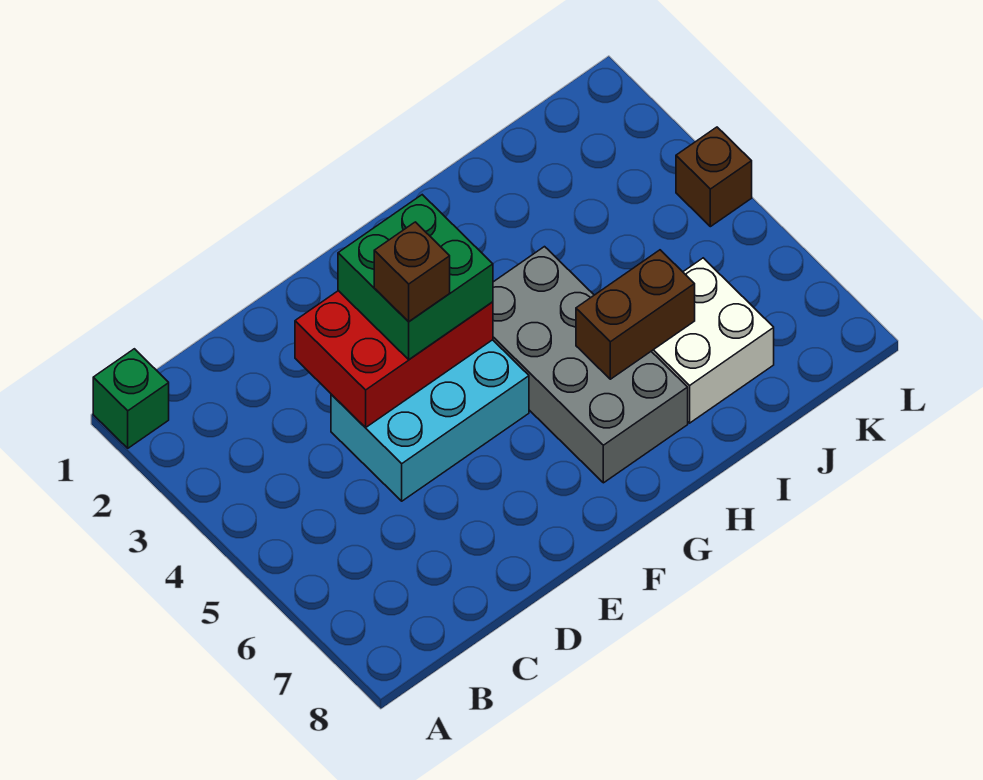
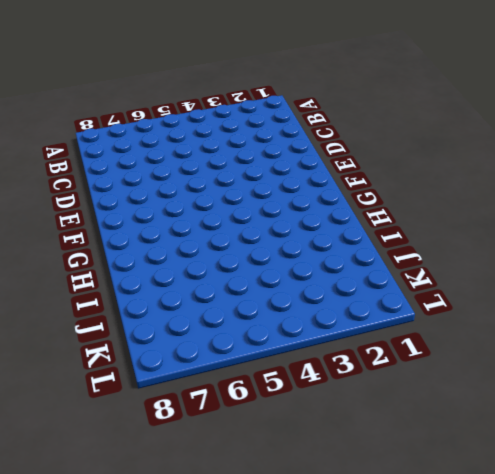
none -> green 1x1 brick [93,349,169,448]
none -> cyan 2x3 brick [331,340,529,501]

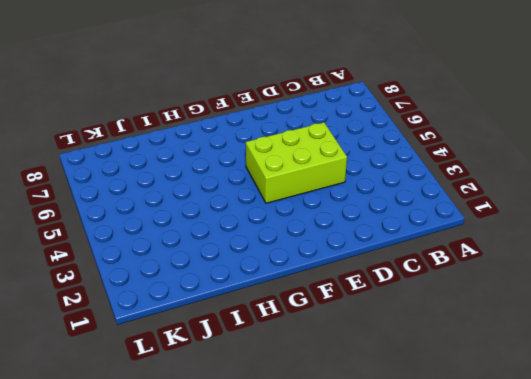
lime 2x3 brick [246,122,347,203] -> cyan 2x3 brick [331,340,529,501]
none -> green 1x1 brick [93,349,169,448]
none -> grey 2x4 brick [493,247,688,483]

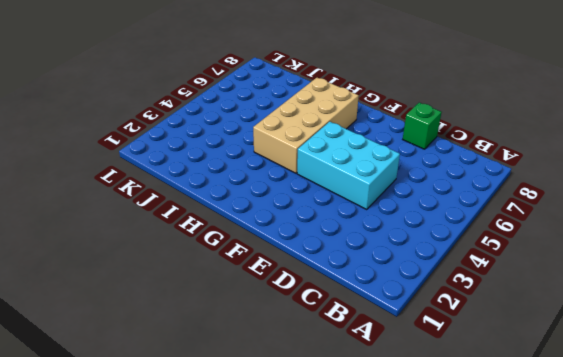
green 1x1 brick [403,103,442,149] -> green 1x1 brick moved to [93,349,169,448]
tan 2x4 brick [253,78,359,173] -> grey 2x4 brick [493,247,688,483]
none -> white 2x2 brick [651,258,774,423]
none -> brown 1x1 brick [676,127,752,227]

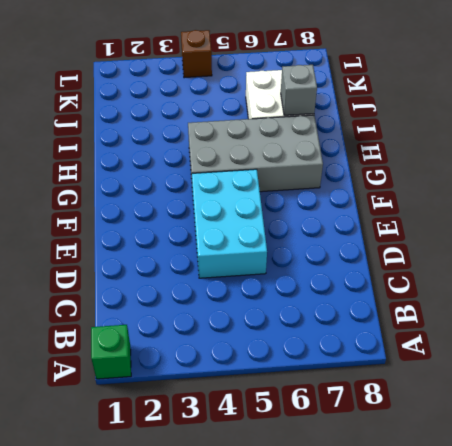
grey 1x1 brick [281,65,317,115] -> none
none -> red 2x3 brick [295,291,493,428]
none -> brown 1x2 brick [576,250,695,379]

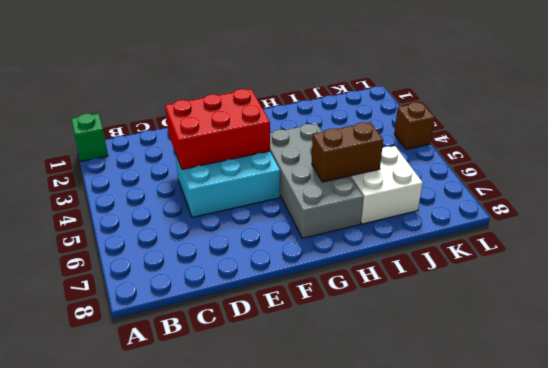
none -> green 2x2 brick [338,195,493,359]
none -> brown 1x1 brick [374,222,450,322]

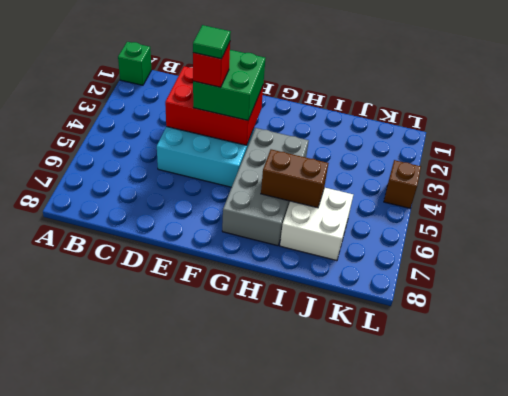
red 1x1 brick [193,42,230,87] -> brown 1x1 brick [374,222,450,322]
green 1x1 tile [193,25,231,59] -> none

